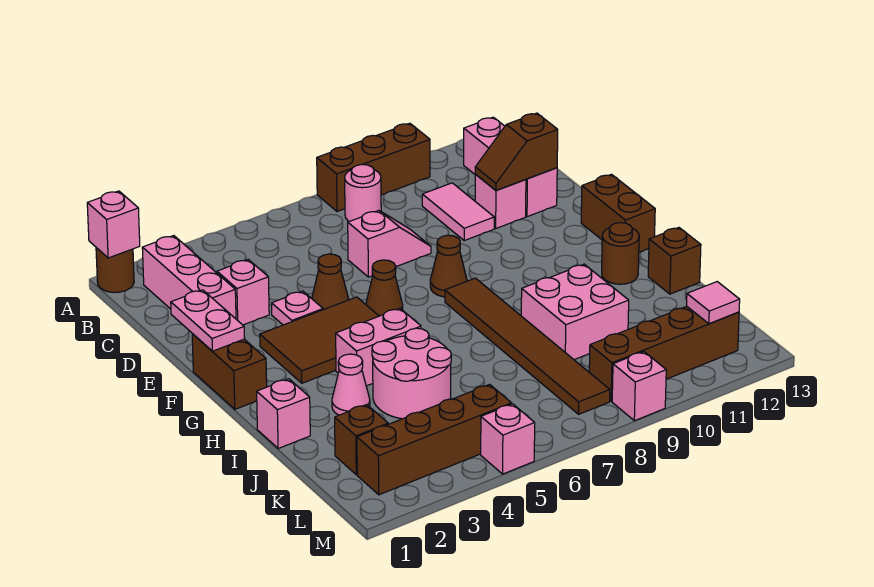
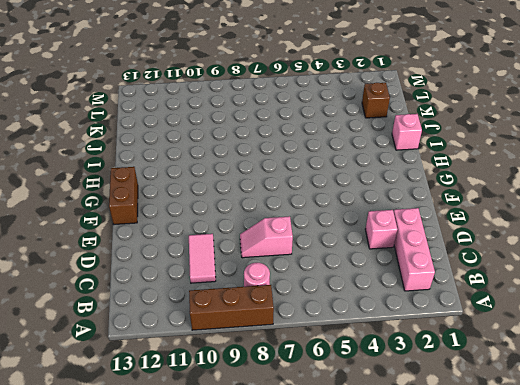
none -> brown 1x1 round brick [96,248,134,293]
none -> pink 1x3 brick [464,117,557,217]
none -> pink 1x1 brick [475,175,526,228]
none -> pink 1x1 plate [272,291,323,325]

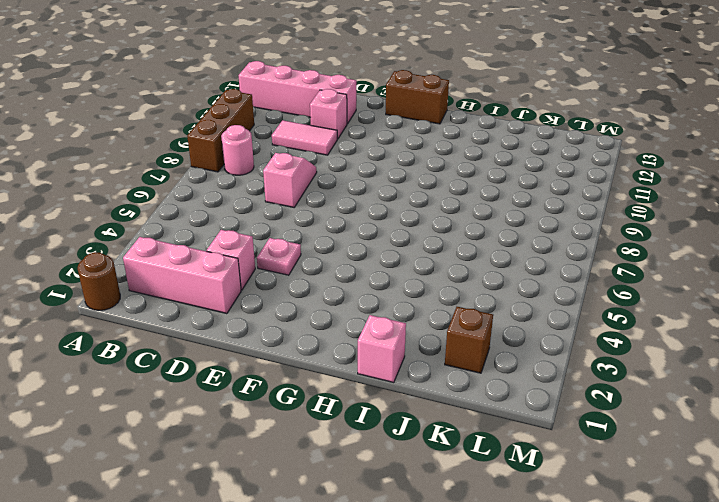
pink 1x4 brick [239,61,356,124] -> pink 1x3 brick [464,117,557,217]
none -> brown 1x1 cone [312,254,349,310]
none -> brown 1x2 brick [192,334,267,409]
none -> brown 2x3 tile [260,297,379,383]
none -> brown 1x1 cone [366,260,403,316]

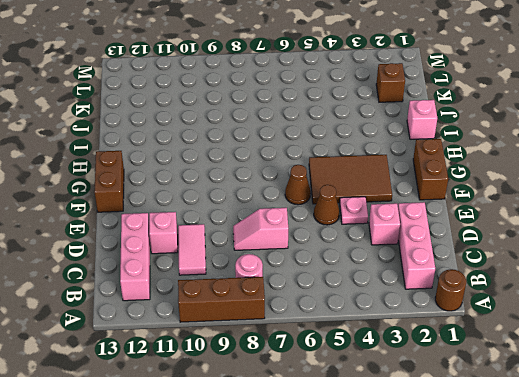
none -> brown 1x1 cone [430,235,467,297]
none -> brown 1x6 tile [445,278,610,414]
none -> pink 1x2 brick [336,308,421,386]
none -> brown 1x1 round brick [602,223,639,284]

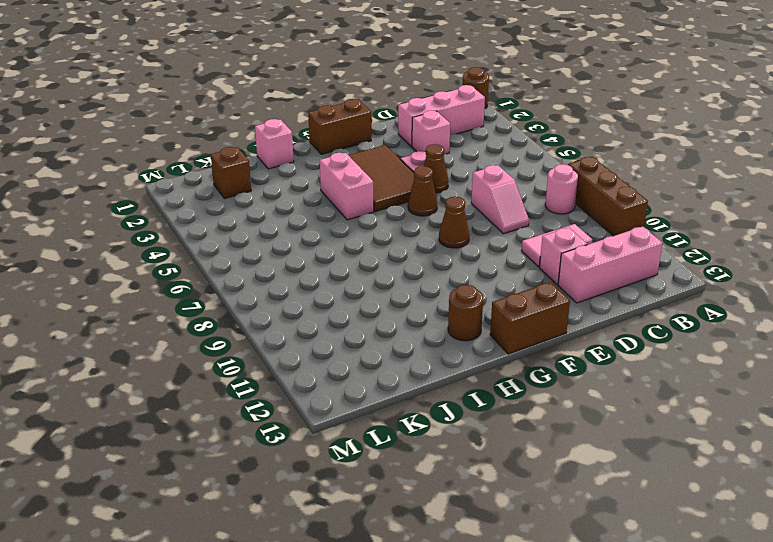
none -> brown 1x6 tile [445,278,610,414]
none -> pink 1x1 cone [332,354,370,415]
none -> pink 2x2 round brick [372,328,451,419]
none -> pink 2x2 brick [521,264,629,360]

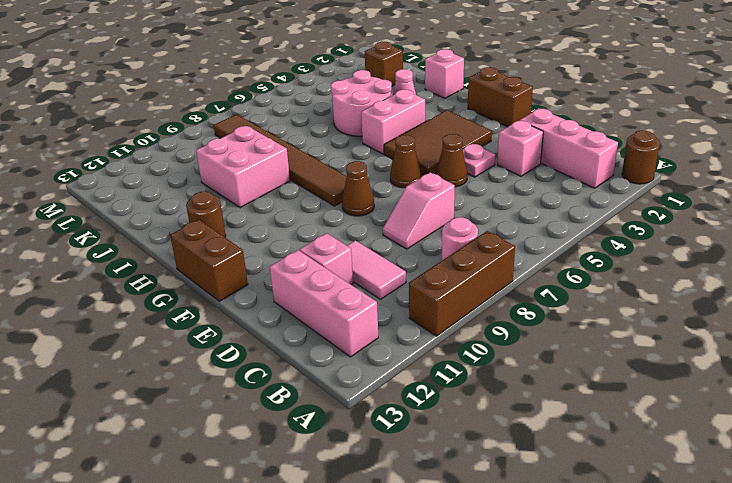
none -> brown 1x1 brick [648,228,701,294]
none -> brown 1x4 brick [357,384,512,495]
none -> brown 1x4 brick [589,306,739,401]
none -> pink 1x1 brick [481,404,535,474]

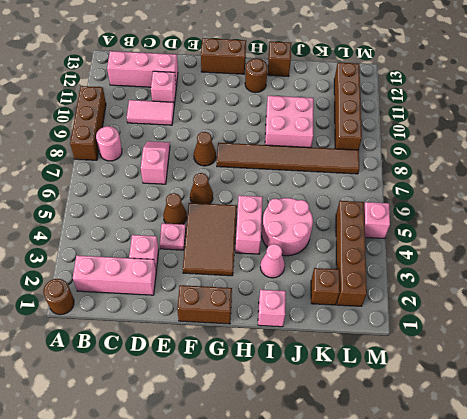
none -> pink 1x1 brick [612,352,666,421]
none -> pink 1x1 brick [87,191,140,258]
none -> brown 1x2 slope [475,113,558,190]
none -> pink 1x2 plate [171,290,245,351]

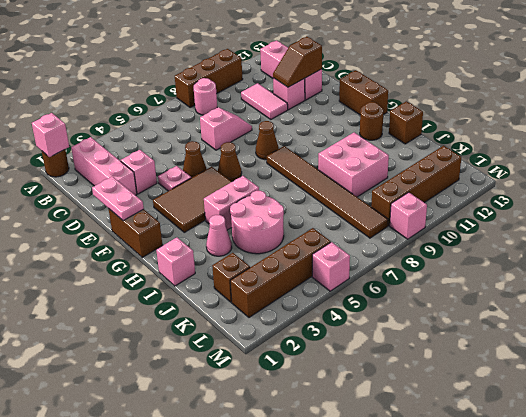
none -> pink 1x1 tile [687,282,740,324]

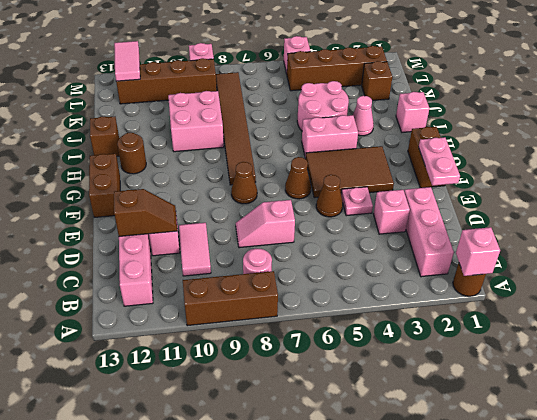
pink 1x2 tile [114,41,140,81] -> pink 1x1 tile [687,282,740,324]

